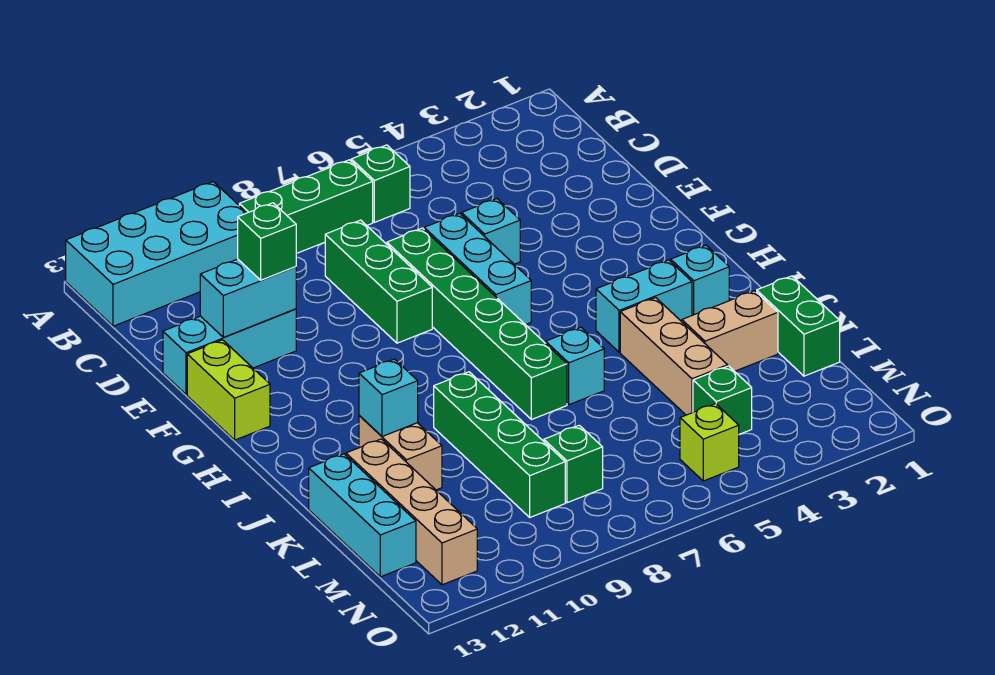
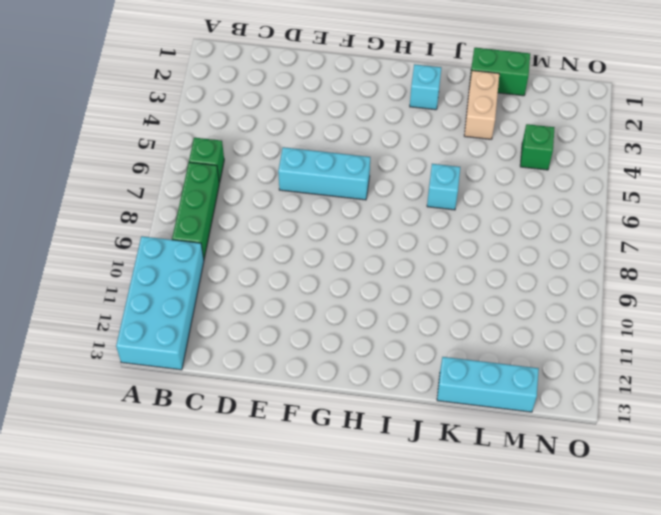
none -> green 1x3 brick [325,220,432,343]
none -> cyan 1x1 brick [462,199,520,264]
none -> green 1x6 brick [387,228,567,420]

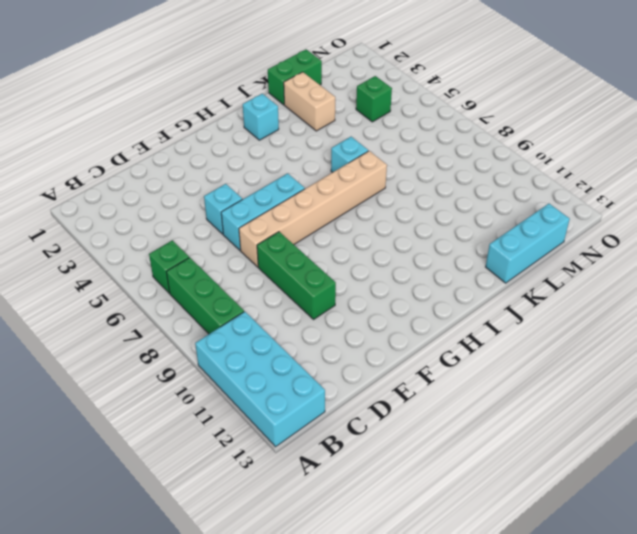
tan 1x6 brick [239,151,387,267] -> green 1x6 brick [387,228,567,420]
green 1x3 brick [257,232,336,320] -> green 1x3 brick turned to [325,220,432,343]
none -> cyan 1x3 brick [163,309,296,395]
none -> lime 1x2 brick [187,340,270,440]
none -> cyan 1x2 brick [596,260,692,352]

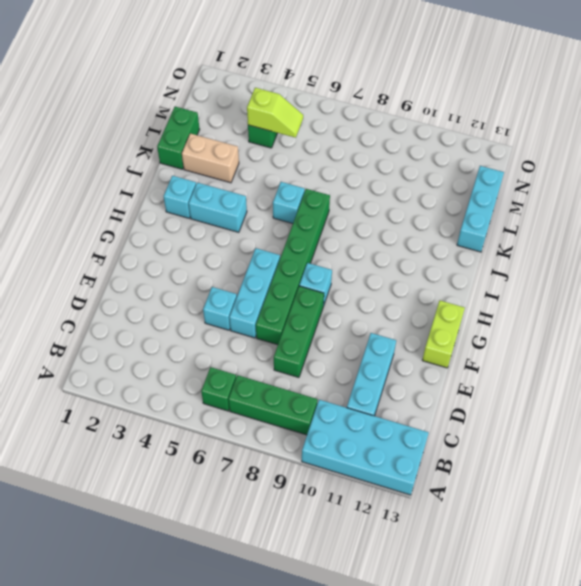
cyan 1x3 brick [347,333,396,416] -> cyan 1x3 brick turned to [163,309,296,395]
cyan 1x1 brick [299,263,332,306] -> cyan 1x1 brick moved to [359,359,418,437]
lime 1x2 slope [247,88,303,138] -> none
none -> tan 1x3 brick [620,298,728,415]
none -> green 1x4 brick [434,372,565,517]
none -> tan 1x2 brick [359,415,442,490]

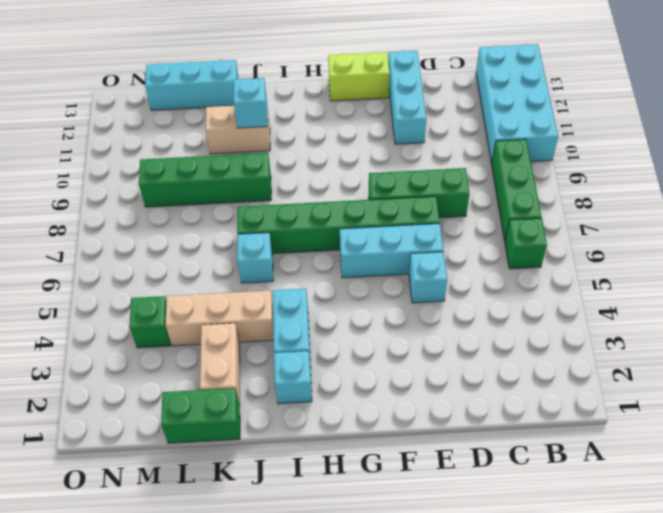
none -> tan 1x4 brick [346,439,477,585]
none -> green 1x1 brick [544,425,603,503]
none -> lime 1x1 brick [680,404,739,481]

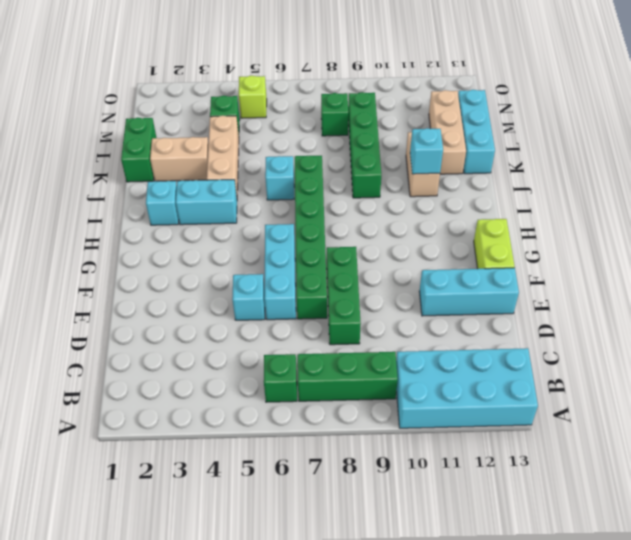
tan 1x3 brick [429,90,466,174] -> tan 1x4 brick [346,439,477,585]
none -> cyan 1x2 brick [200,259,296,337]
none -> green 1x1 brick [238,203,296,280]

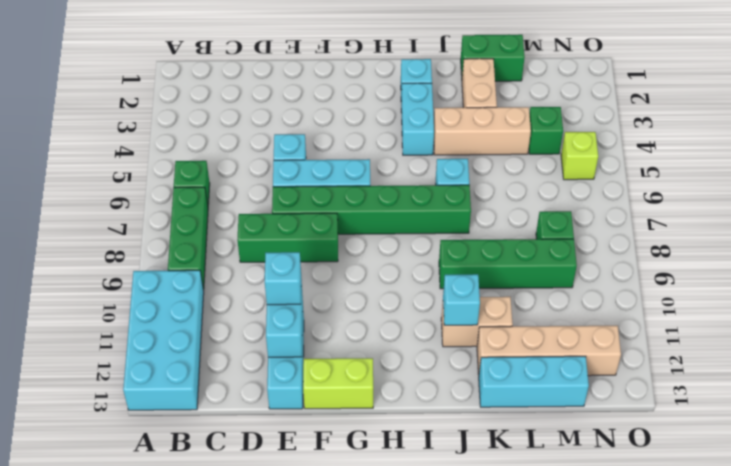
cyan 1x1 brick [265,252,301,305] -> green 1x1 brick [238,203,296,280]

